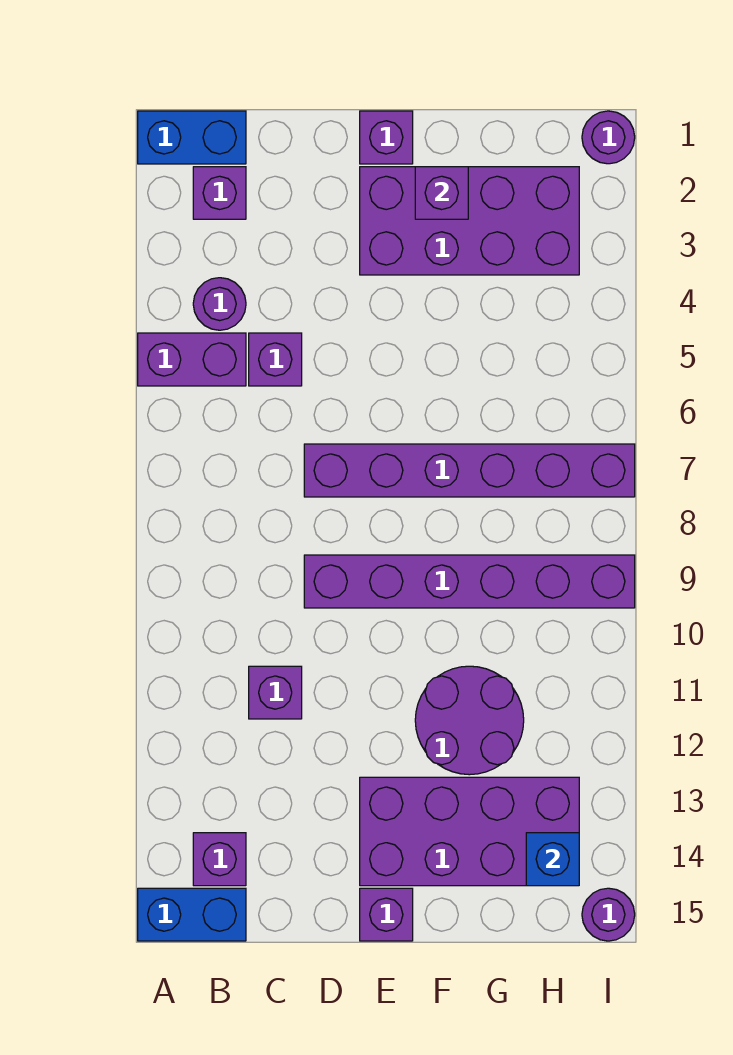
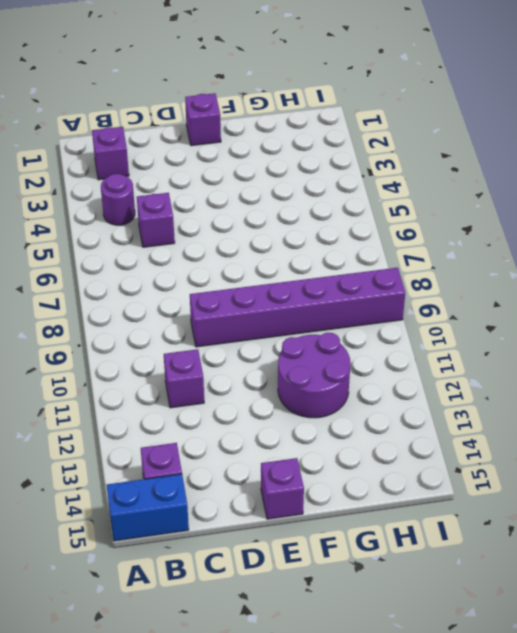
none -> blue 1x2 brick [138,111,246,164]
none -> purple 1x2 brick [138,333,246,386]
none -> purple 1x6 brick [304,444,635,497]

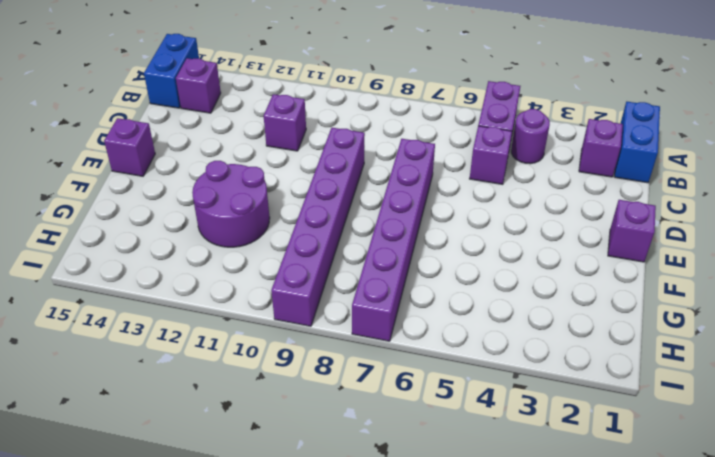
none -> purple 2x4 brick [360,167,579,275]
none -> purple 2x4 brick [360,777,579,886]
none -> purple 1x1 round brick [582,111,635,164]

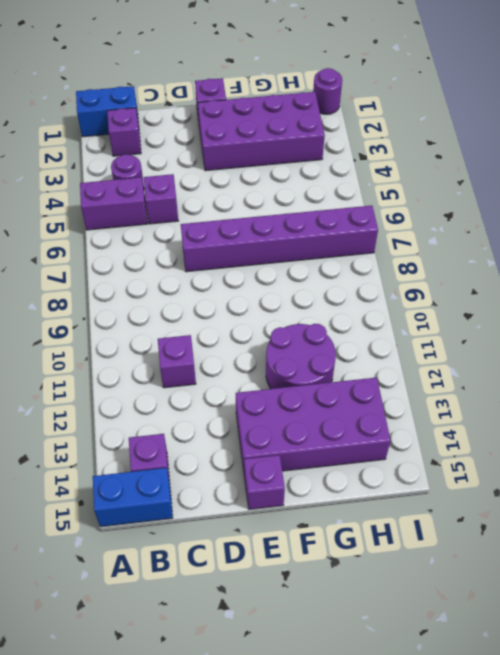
none -> purple 1x6 brick [304,555,635,608]
none -> purple 1x1 round brick [582,888,635,941]
none -> purple 1x1 brick [415,167,468,219]

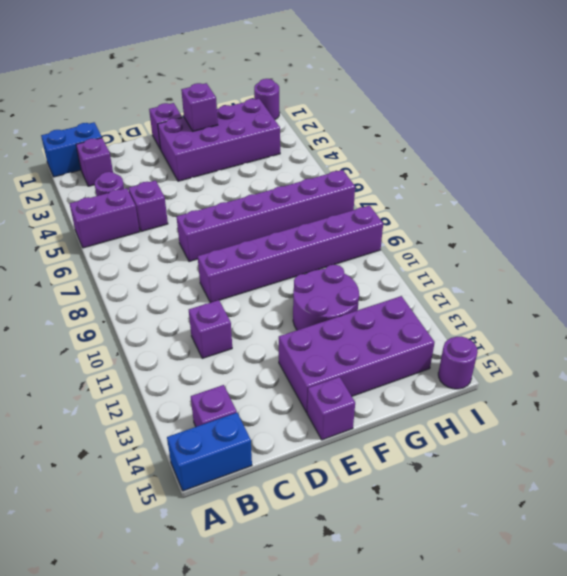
none -> blue 1x1 brick [526,833,579,886]

